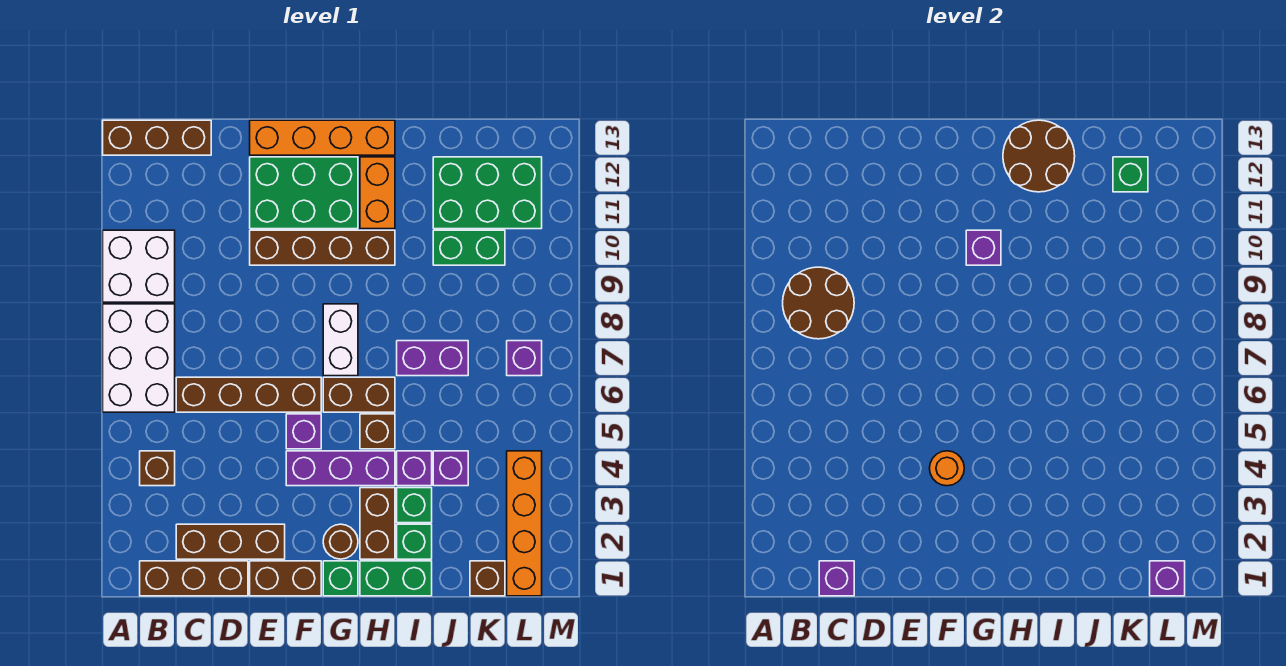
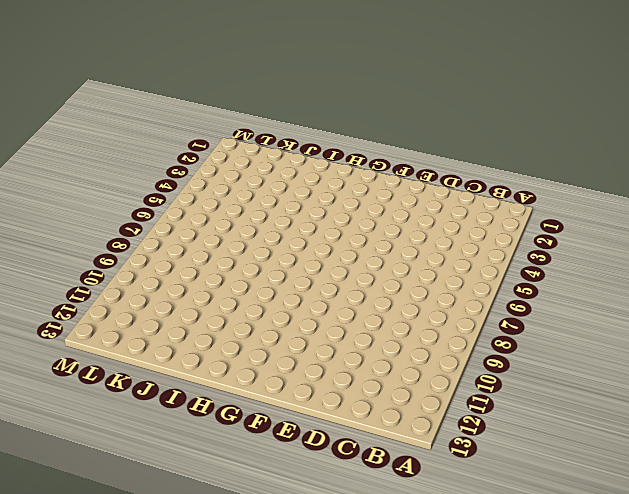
none -> white 2x3 brick [103,304,175,412]
none -> white 2x2 brick [103,230,175,302]
none -> brown 1x3 brick [103,120,211,155]
none -> brown 1x3 brick [140,561,248,596]

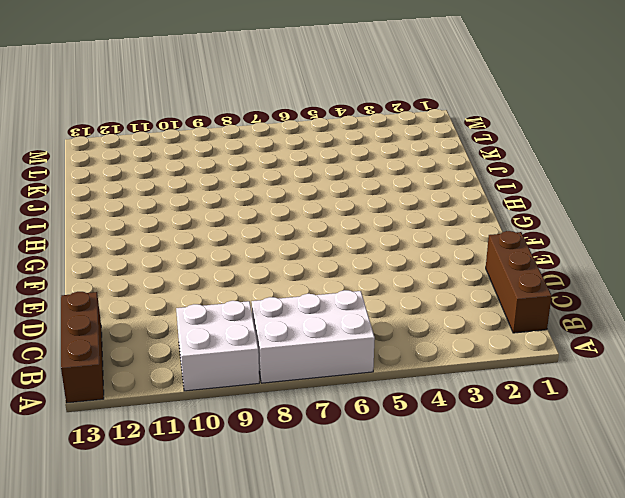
none -> brown 1x1 brick [140,451,175,486]
none -> brown 1x3 brick [176,524,285,559]
none -> brown 1x4 brick [176,377,321,412]
none -> brown 1x2 brick [250,561,321,596]

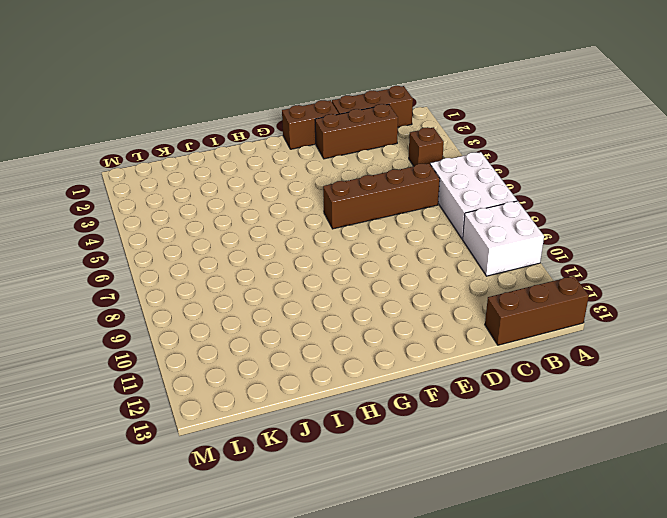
none -> brown 1x4 brick [250,230,395,265]
none -> green 2x3 brick [250,157,358,229]
none -> orange 1x4 brick [250,120,395,155]
none -> purple 1x3 brick [286,451,395,486]

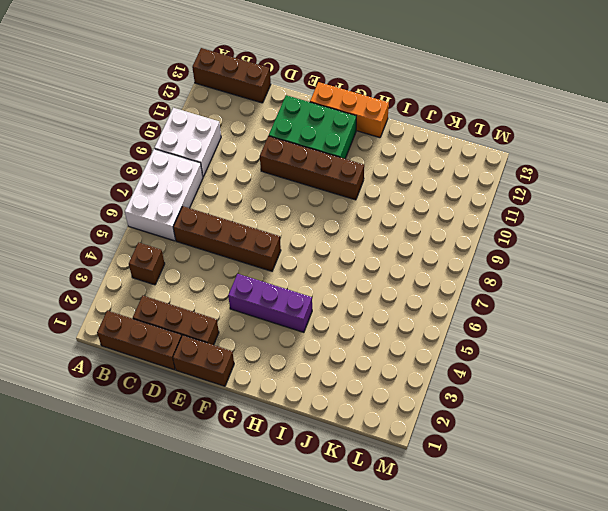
orange 1x3 brick [310,82,389,138] -> orange 1x4 brick [250,120,395,155]
none -> purple 1x1 brick [286,414,321,449]
none -> green 1x1 brick [323,561,358,596]
none -> brown 1x1 round brick [323,524,358,559]
none -> brown 1x2 brick [323,377,395,412]

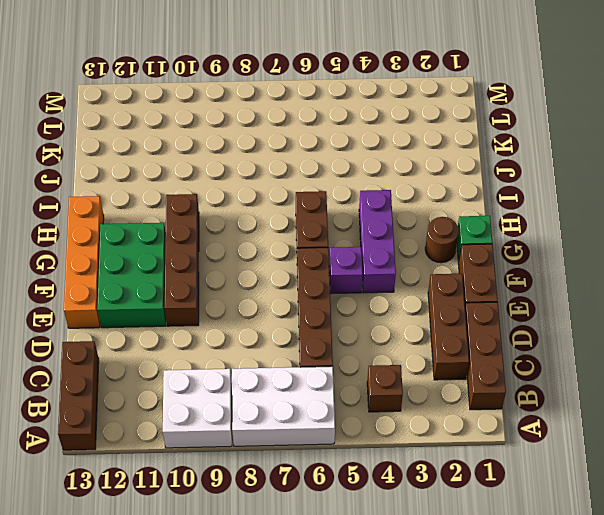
none -> white 1x2 brick [323,304,358,376]
none -> green 1x2 brick [360,561,432,596]
none -> brown 1x2 brick [360,488,395,559]
none -> brown 1x1 brick [360,414,395,449]

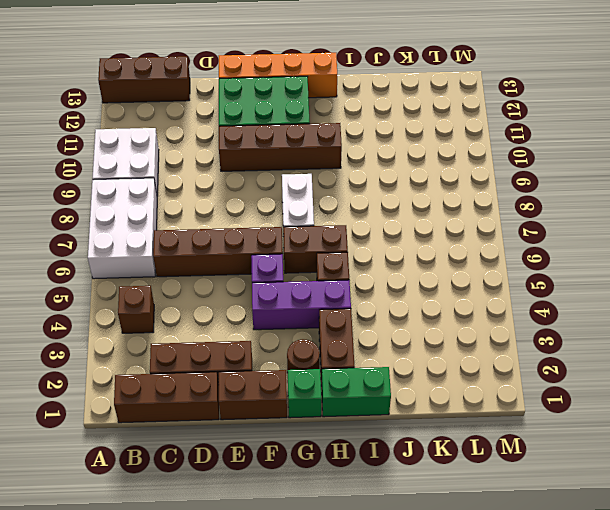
none -> orange 1x2 brick [360,157,395,229]
none -> green 1x1 brick [397,524,432,559]
none -> green 1x1 brick [397,488,432,523]
none -> purple 1x1 brick [397,451,432,486]

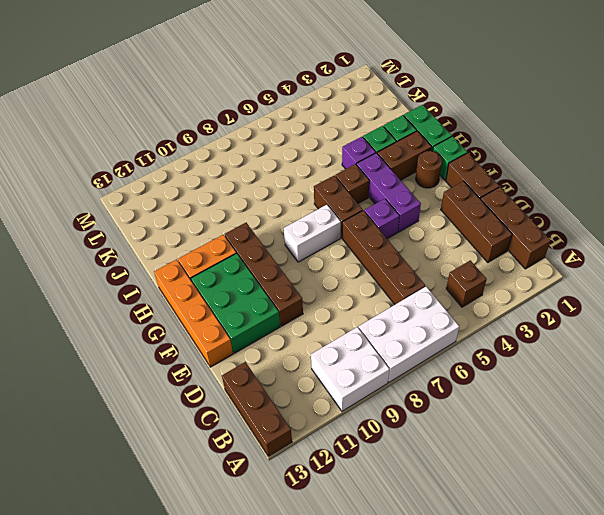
none -> purple 1x2 brick [397,341,468,376]
none -> purple 1x1 brick [433,451,468,486]
none -> green 1x2 brick [433,230,505,265]
none -> green 2x3 brick [433,157,542,229]

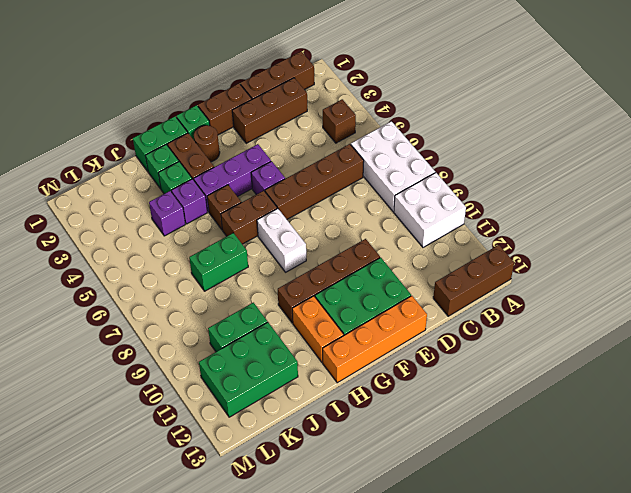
green 1x2 brick [189,233,248,291] -> purple 1x2 brick [397,341,468,376]
none -> brown 1x1 brick [470,561,505,596]
none -> orange 1x4 brick [507,451,542,596]
none -> purple 1x1 brick [507,341,542,376]
none -> brown 2x2 round brick [783,267,854,339]

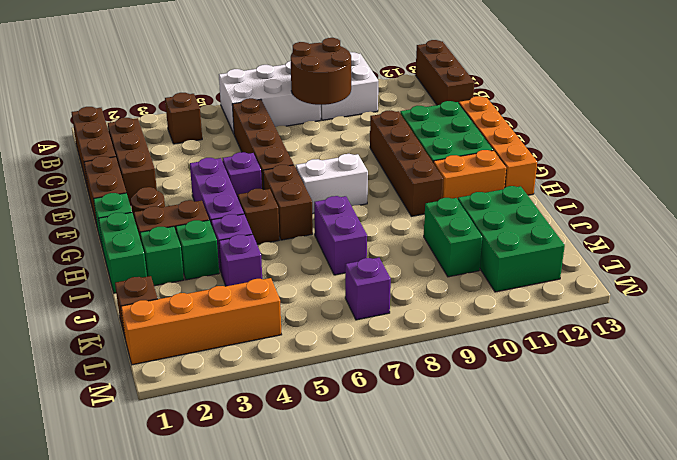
none -> purple 1x1 brick [819,561,854,596]
none -> orange 1x1 round brick [929,451,964,486]
none -> purple 1x1 brick [966,230,1001,265]
none -> brown 2x2 round brick [1003,120,1075,192]

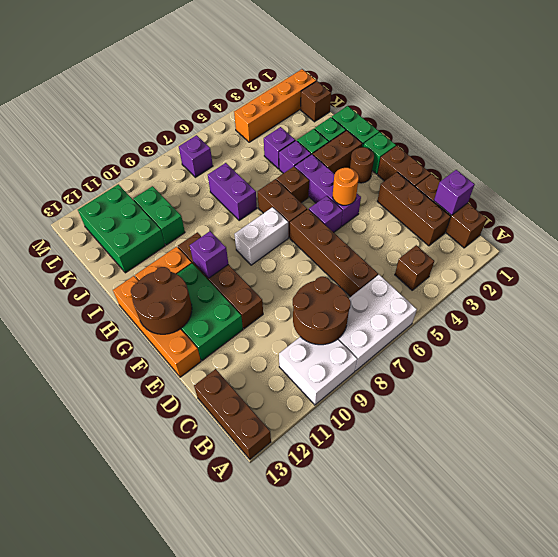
brown 2x2 round brick [131,267,192,334] -> brown 2x2 round brick moved to [1003,120,1075,192]
none -> green 1x1 brick [1113,157,1148,192]
none -> purple 1x1 brick [1150,561,1185,596]

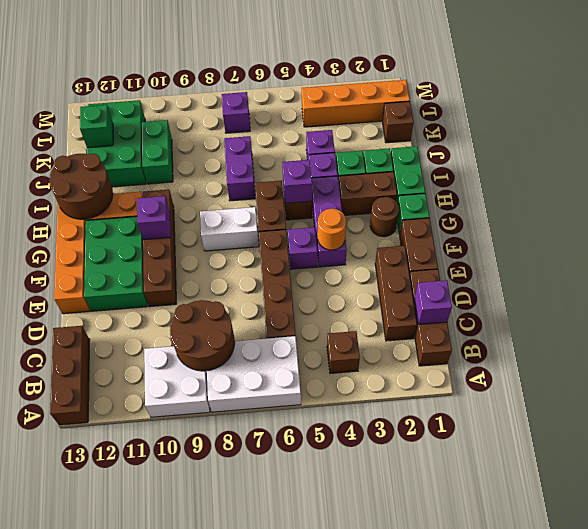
purple 1x1 brick [282,160,312,203] -> purple 1x1 brick moved to [1150,561,1185,596]

